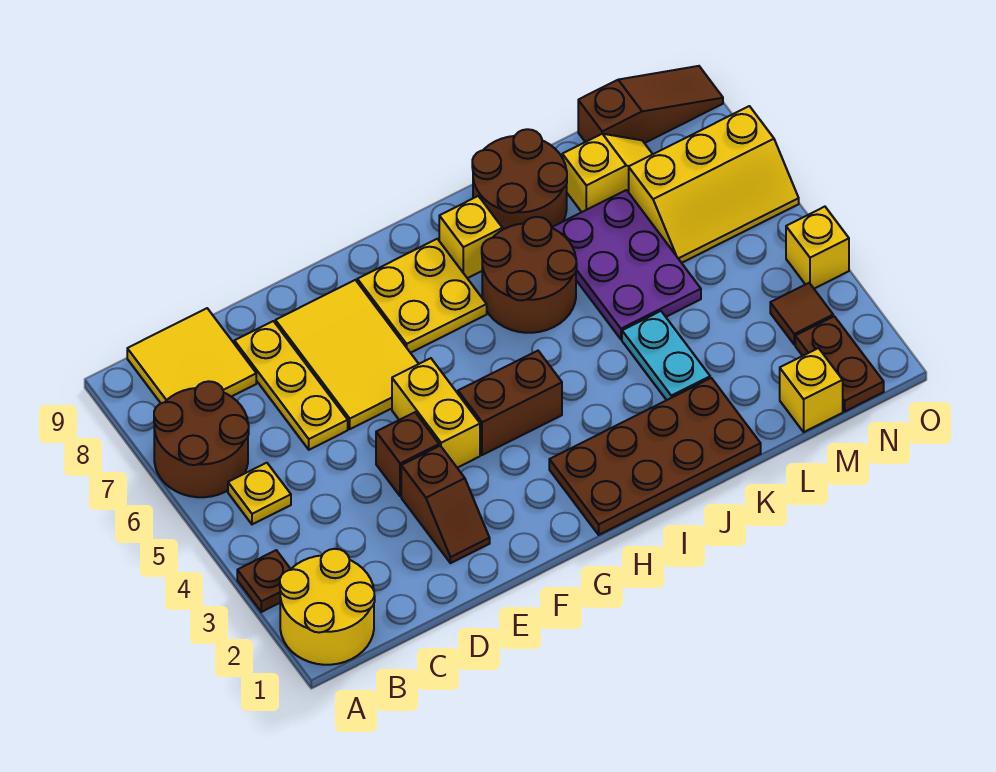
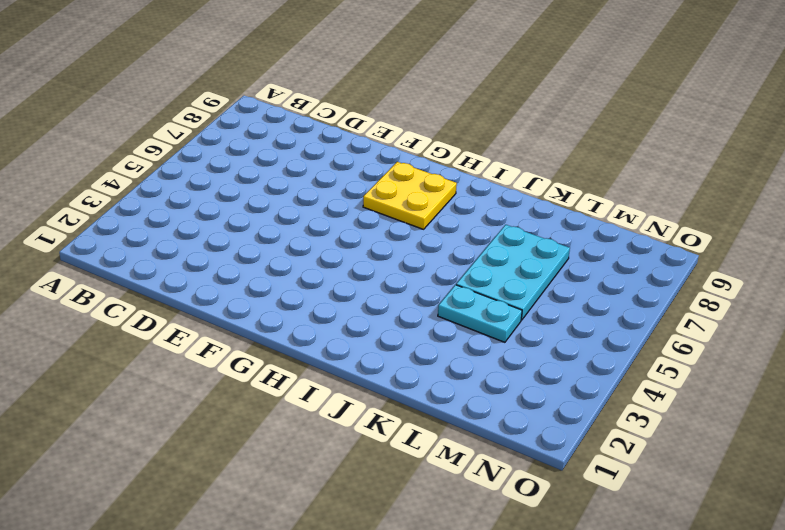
cyan 1x2 plate [438,285,522,342] -> cyan 1x2 plate turned to [622,311,710,400]
cyan 2x3 plate [456,225,570,320] -> purple 2x3 plate [551,190,701,339]
none -> yellow 2x2 round brick [280,549,375,665]
none -> brown 1x1 plate [237,550,291,612]
none -> brown 2x2 round brick [154,381,249,497]

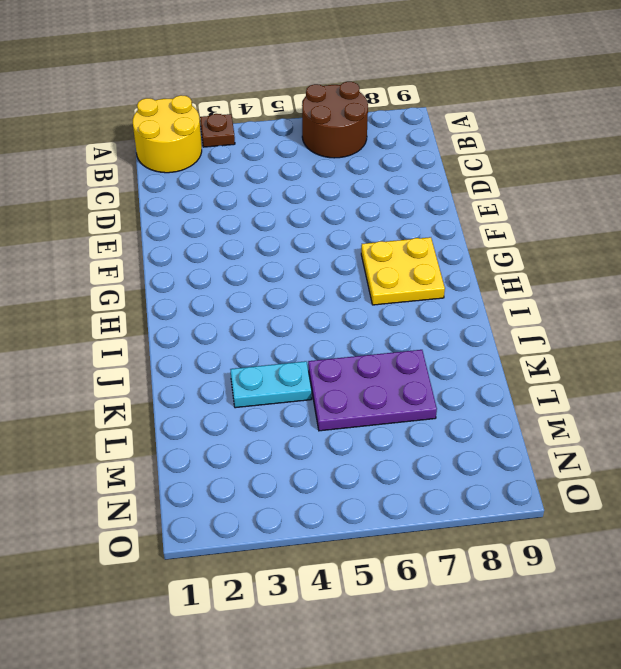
none -> yellow 1x1 plate [228,463,291,524]
none -> yellow 2x2 tile [127,308,256,403]
none -> yellow 1x3 plate [234,321,348,450]

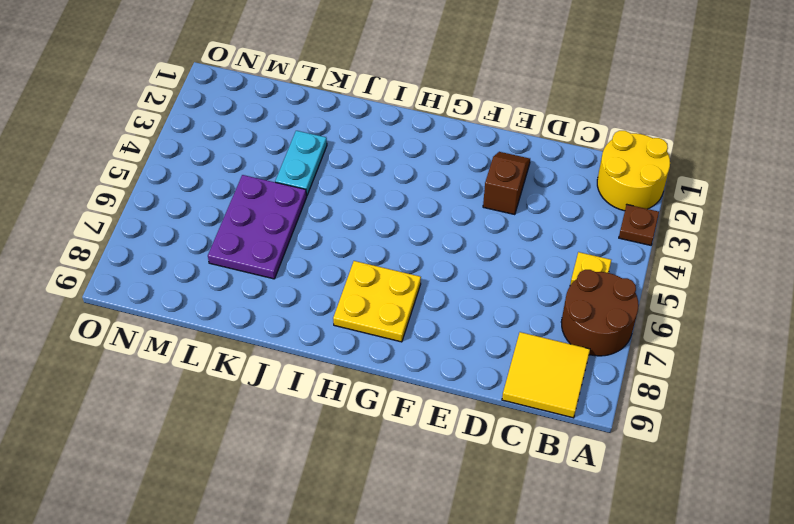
none -> yellow 1x3 plate [234,321,348,450]
none -> brown 1x1 brick [376,412,439,496]
none -> yellow 2x3 tile [275,280,418,429]

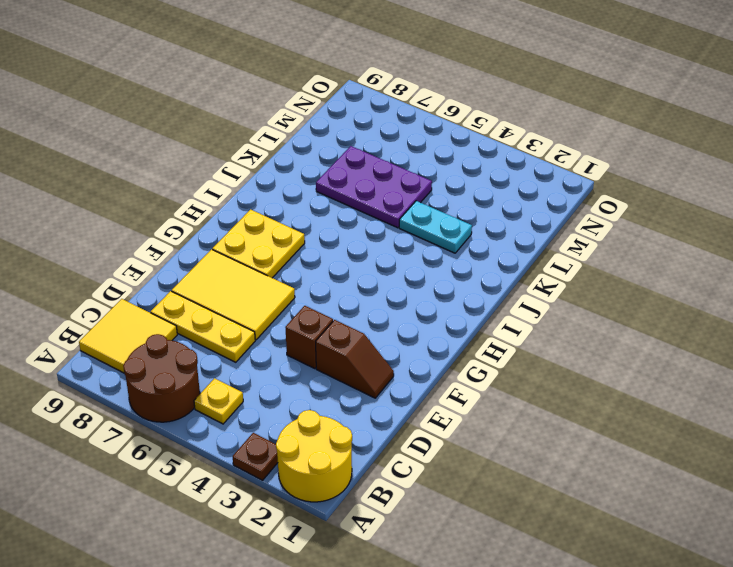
none -> yellow 1x2 brick [392,358,480,468]
none -> brown 1x2 brick [458,351,562,455]
none -> brown 2x4 plate [549,378,761,535]

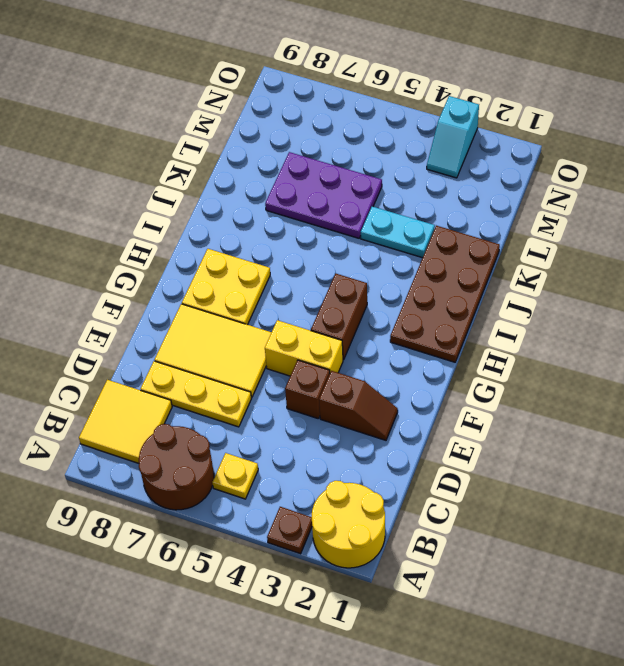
cyan 1x2 slope [427,96,479,178] -> brown 1x1 tile [770,283,833,345]
none -> brown 2x2 round brick [482,217,577,333]
none -> yellow 1x1 brick [439,196,502,278]
none -> brown 2x2 round brick [472,129,567,230]

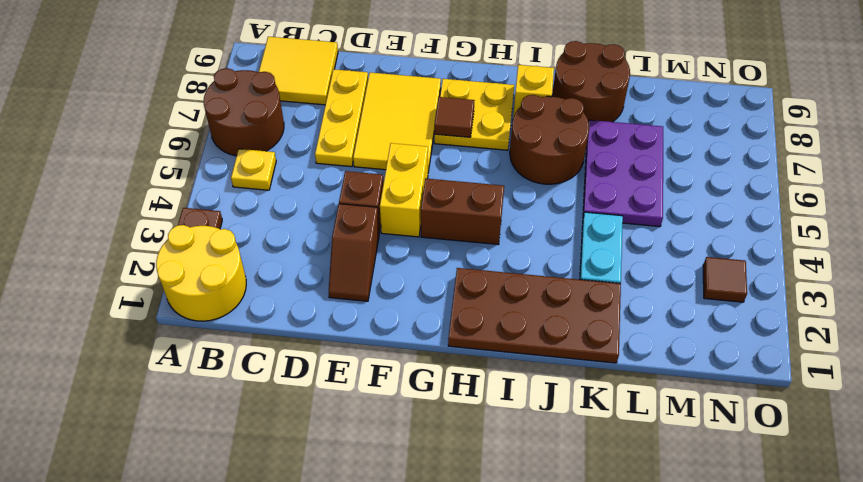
brown 1x1 tile [434,97,475,137] -> none
none -> yellow 1x2 slope [562,134,653,212]
none -> yellow 1x1 brick [780,348,843,432]
none -> yellow 2x3 slope [629,106,799,263]

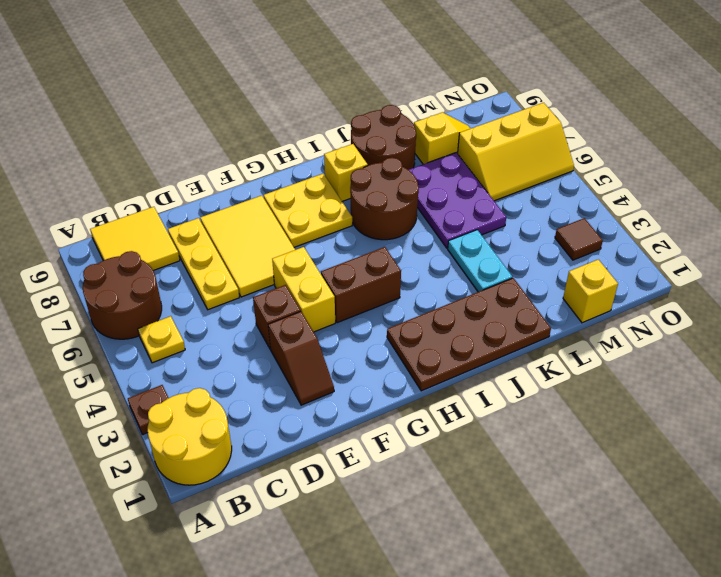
none -> brown 1x3 slope [578,66,723,143]
none -> brown 1x2 plate [795,316,884,411]
none -> yellow 1x1 brick [786,207,849,289]

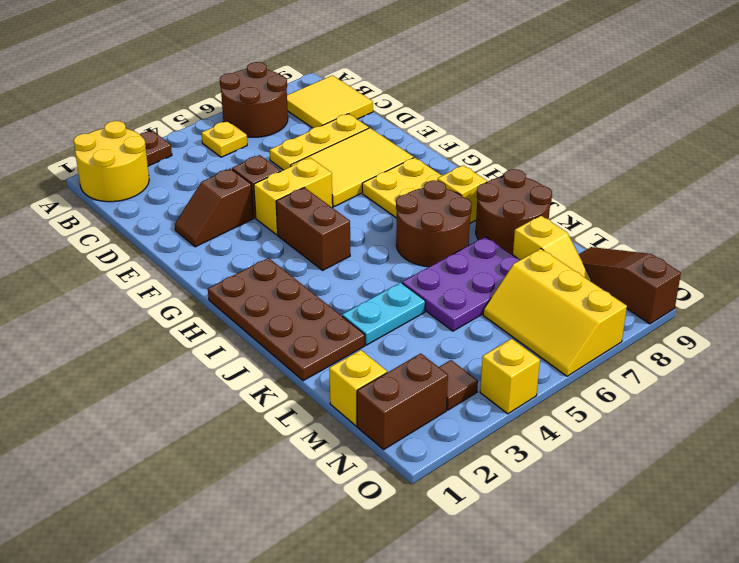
brown 1x3 slope [579,247,681,324] -> brown 1x3 slope turned to [578,66,723,143]
brown 1x2 brick [357,354,448,450] -> brown 1x2 plate [795,316,884,411]

